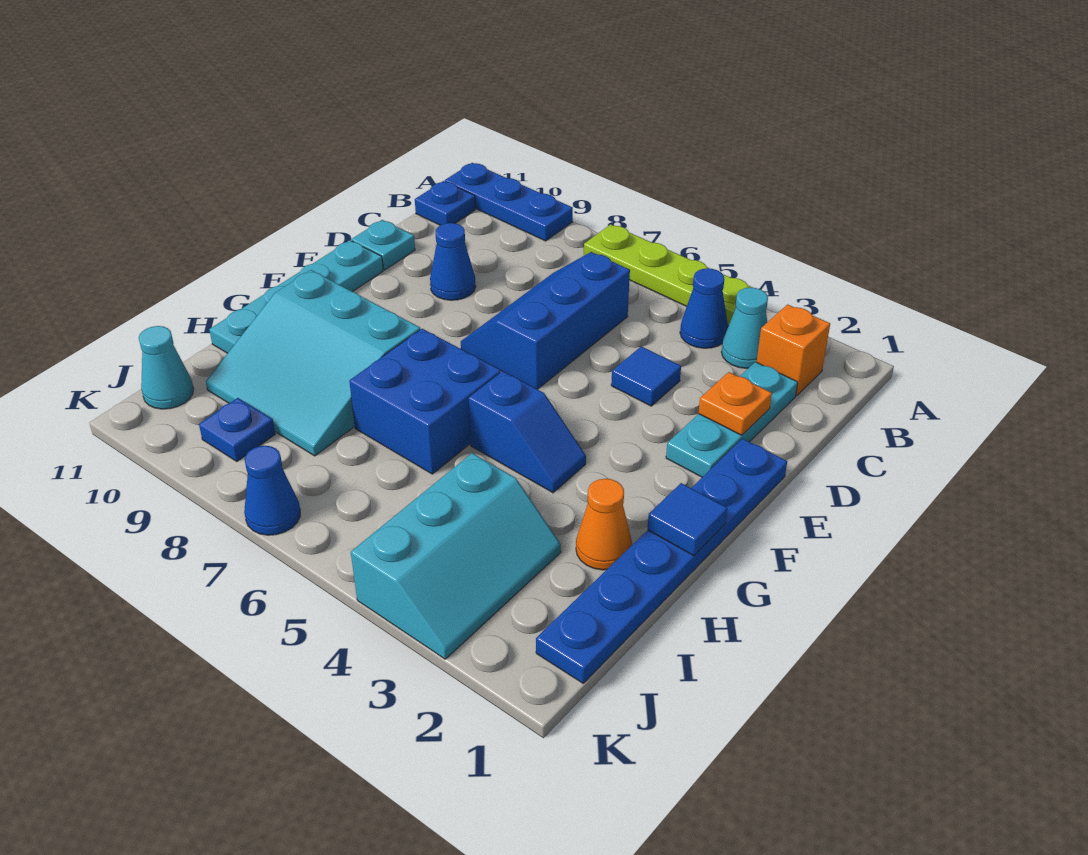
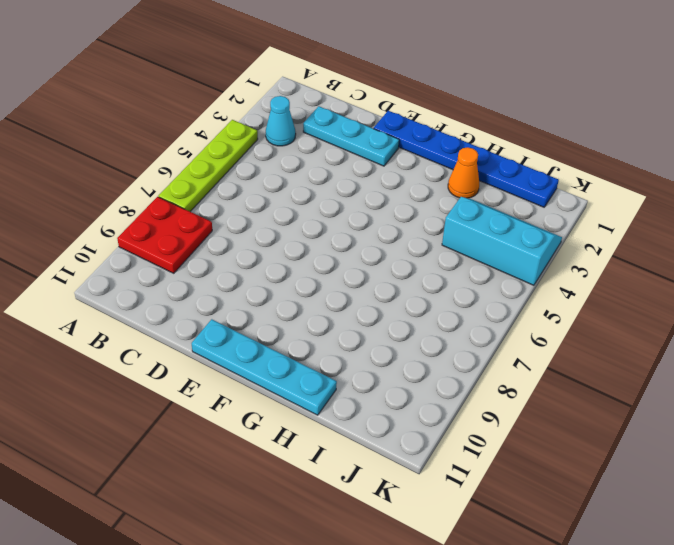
red 2x2 plate [117,197,212,273] -> blue 1x3 plate [445,163,573,241]
none -> orange 1x1 brick [757,304,830,396]
none -> blue 1x1 cone [680,268,728,348]
none -> blue 1x1 plate [415,181,475,225]

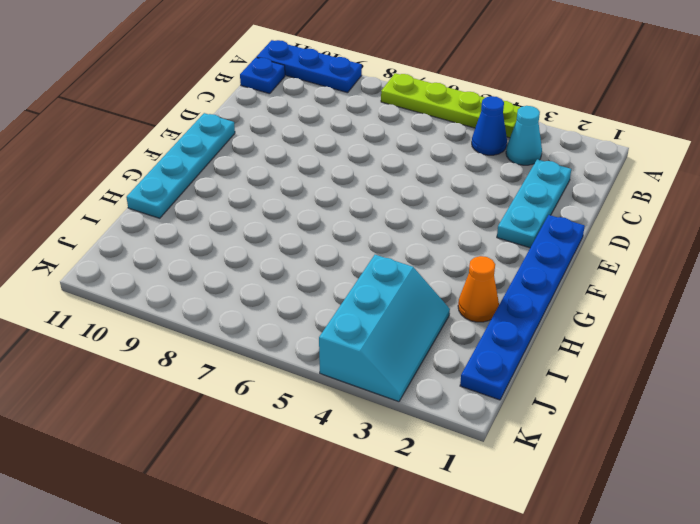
none -> orange 1x1 brick [757,304,830,396]
none -> blue 2x3 slope [461,252,630,389]
none -> blue 1x1 tile [611,346,681,406]

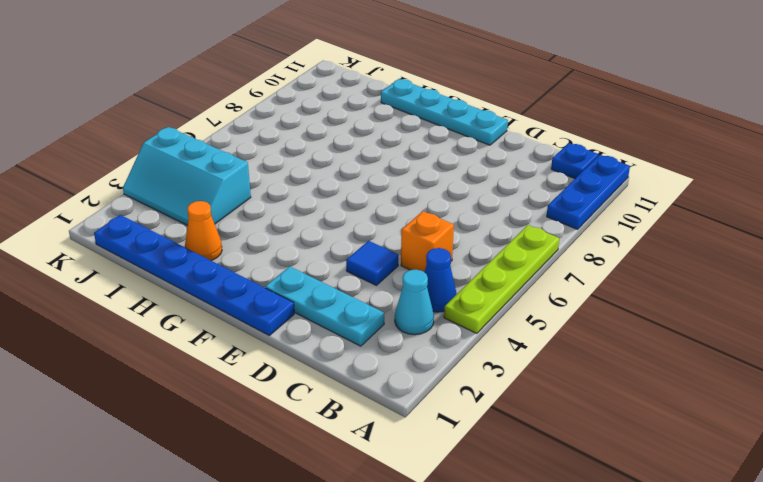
orange 1x1 brick [401,211,454,272] -> orange 1x1 brick moved to [757,304,830,396]
none -> blue 2x3 slope [461,252,630,389]
none -> blue 1x1 cone [430,223,476,300]
none -> cyan 1x1 plate [351,220,415,270]

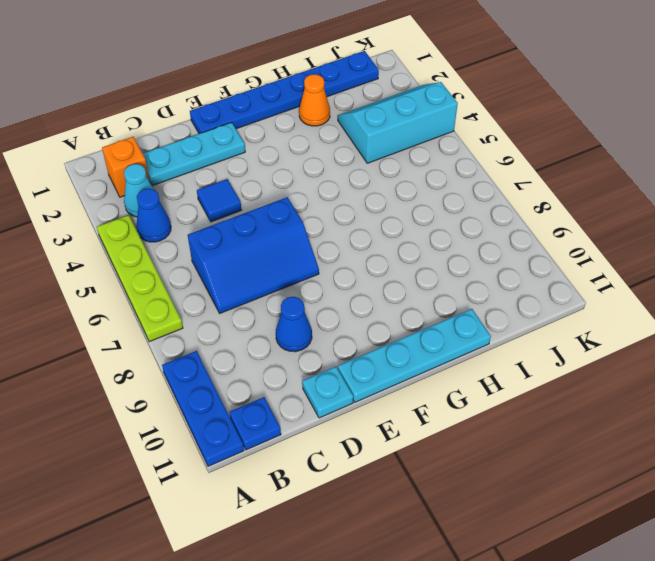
none -> blue 1x2 slope [468,371,586,493]
none -> blue 2x2 brick [349,329,501,474]
none -> cyan 3x3 slope [206,270,420,456]

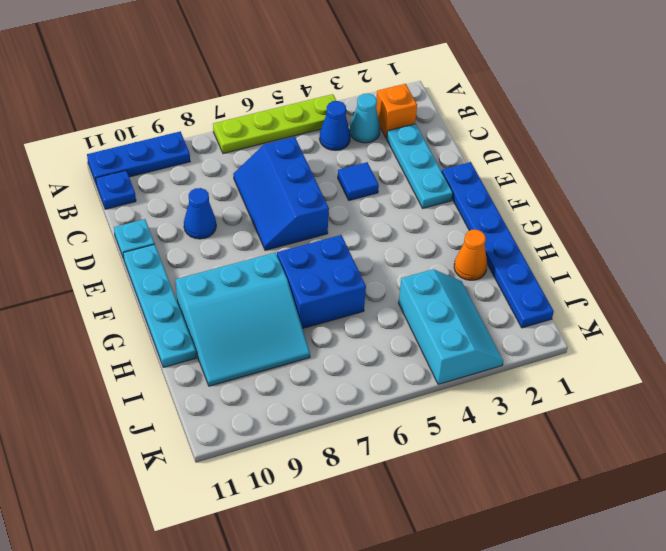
none -> blue 1x2 slope [468,371,586,493]
none -> blue 1x1 plate [199,398,275,462]
none -> cyan 1x1 cone [139,326,194,409]

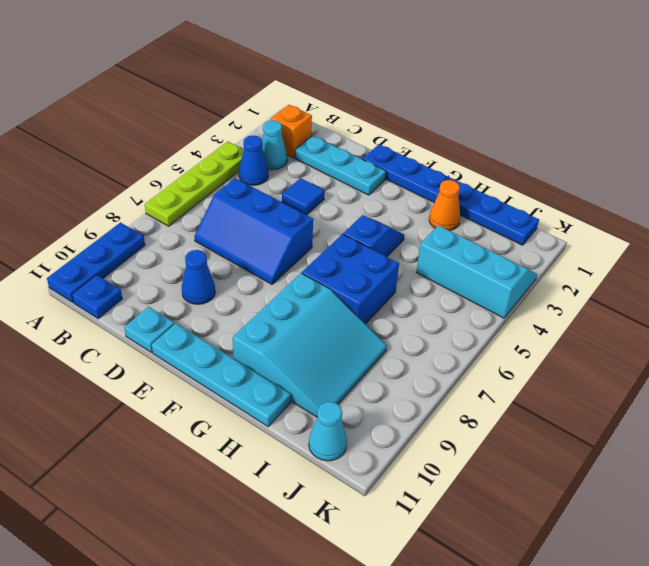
none -> blue 1x1 plate [199,398,275,462]
none -> blue 1x1 cone [244,446,300,535]
none -> orange 1x1 plate [698,372,772,435]

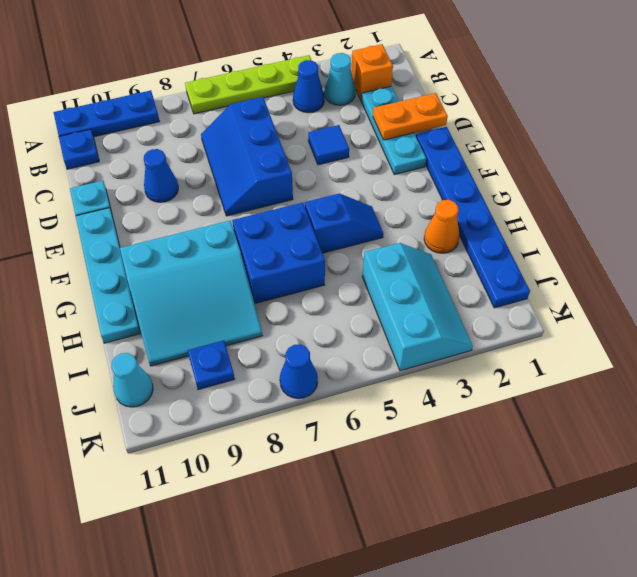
orange 1x2 plate [373,93,448,140] -> orange 1x1 plate [698,372,772,435]
none -> blue 1x1 tile [648,483,727,556]

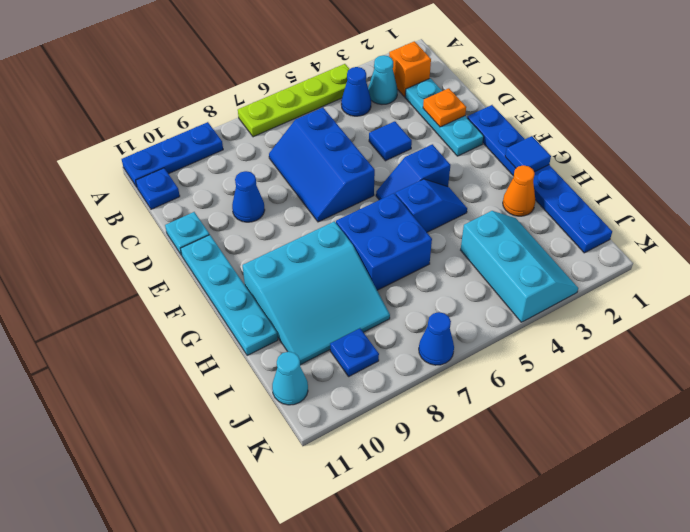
blue 1x2 slope [376,144,450,200] -> none

